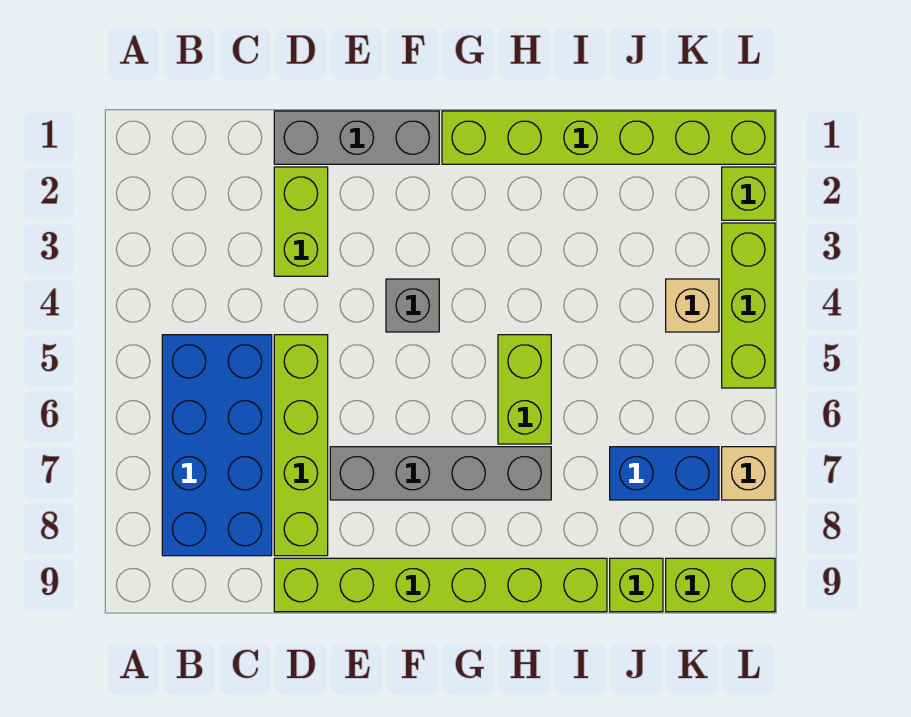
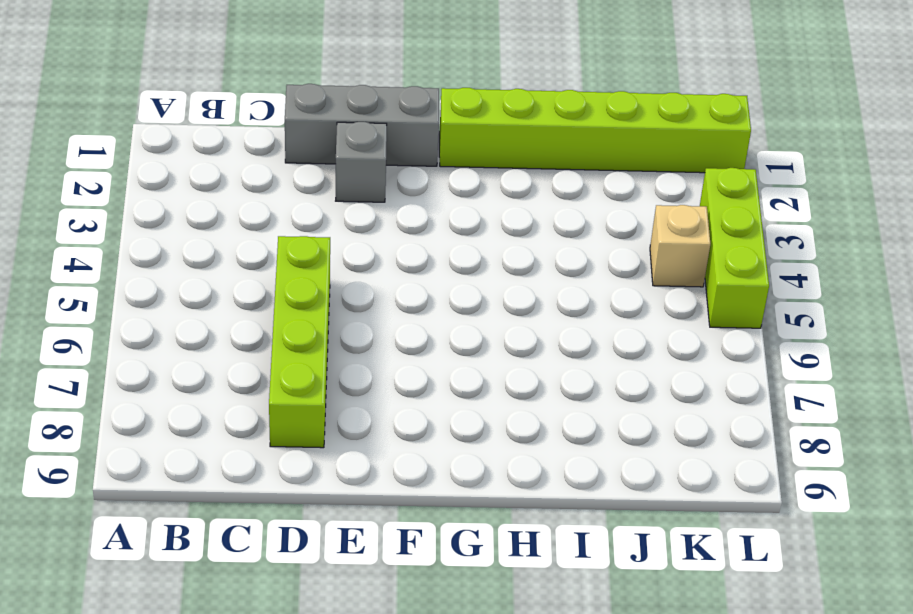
grey 1x1 brick [336,122,387,202] -> grey 1x1 brick moved to [386,279,439,332]
none -> blue 2x4 brick [162,335,272,556]
none -> lime 1x2 brick [274,167,328,276]
none -> lime 1x6 brick [274,558,607,612]

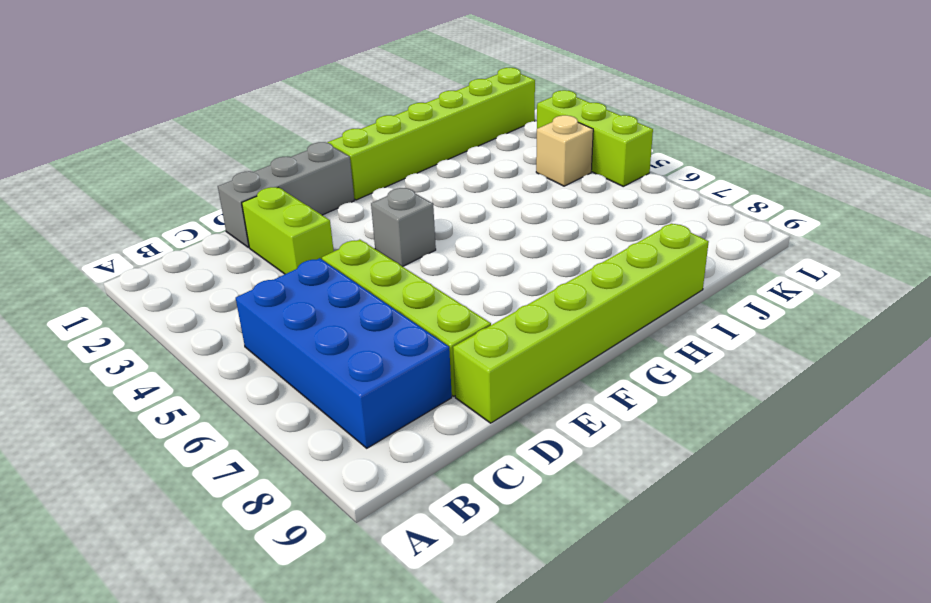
none -> grey 1x4 brick [330,447,551,500]
none -> lime 1x2 brick [498,335,551,444]
none -> blue 1x2 brick [610,447,719,500]

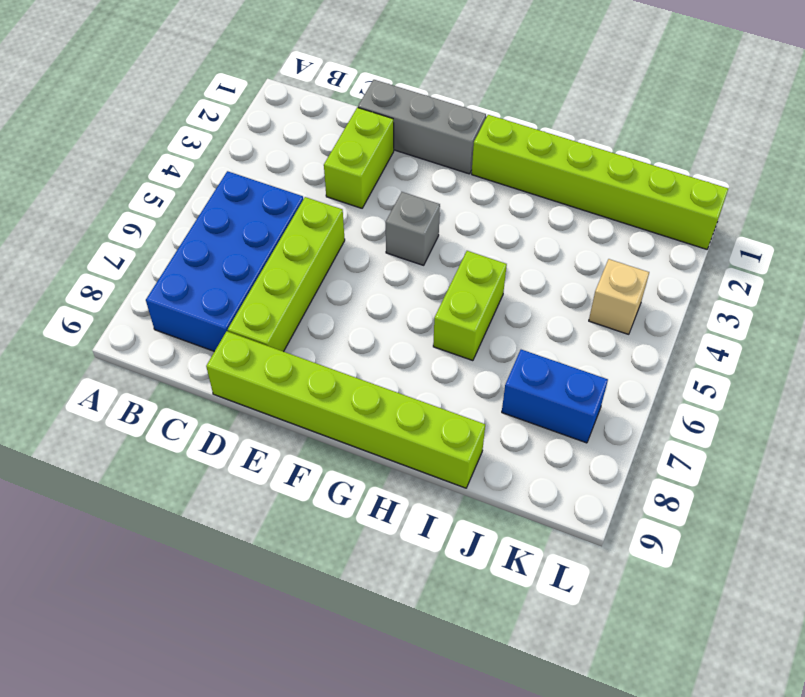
none -> grey 1x4 brick [330,447,551,500]
none -> lime 1x1 brick [610,558,663,612]
none -> lime 1x2 brick [666,558,775,612]

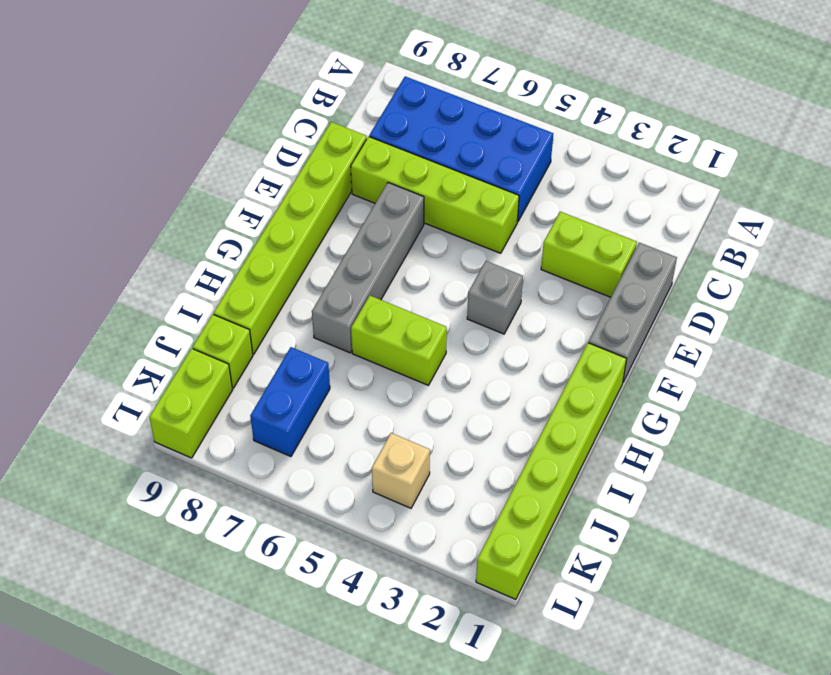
none -> lime 1x1 brick [722,167,775,220]
none -> lime 1x3 brick [722,223,775,388]
none -> tan 1x1 brick [722,447,775,500]

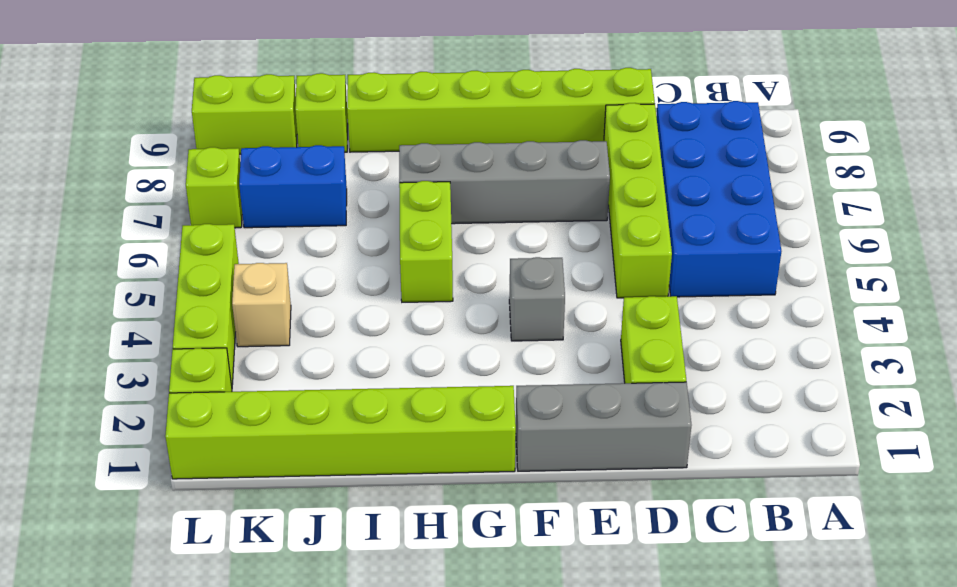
lime 1x1 brick [186,147,242,228] -> tan 1x1 brick [722,447,775,500]

